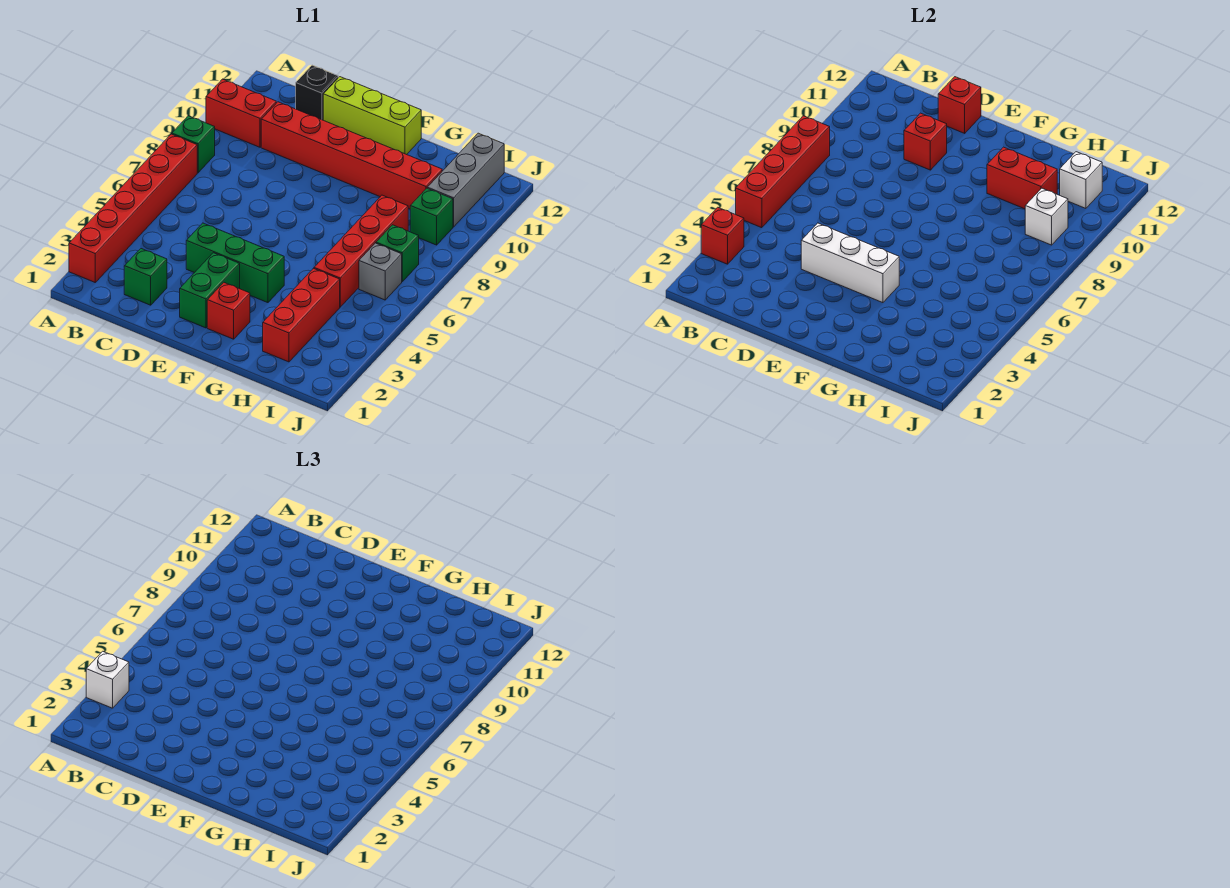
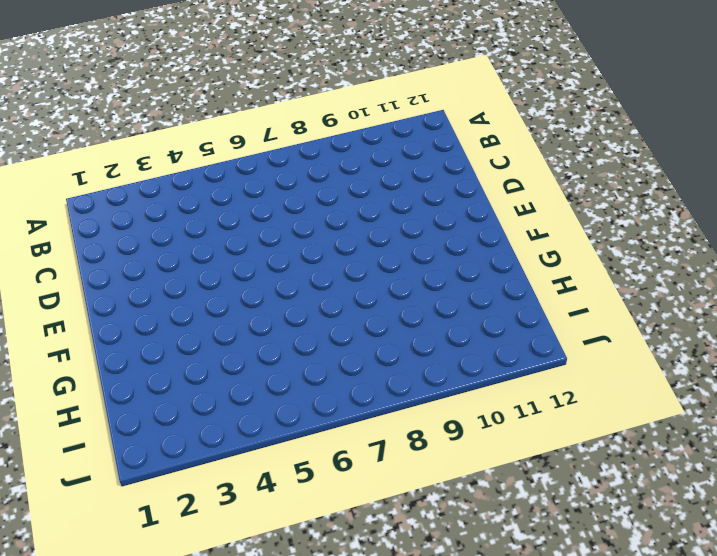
none -> red 1x6 brick [69,134,197,282]
none -> green 1x1 brick [172,116,215,173]
none -> red 1x2 brick [206,79,276,147]

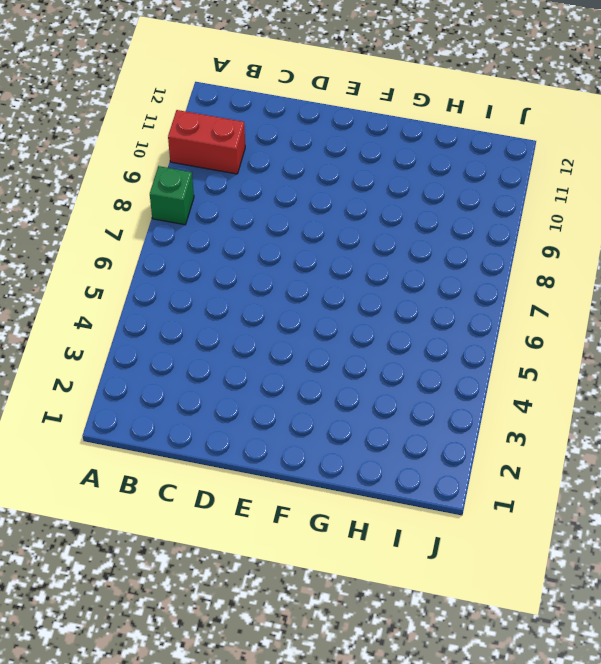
none -> red 1x6 brick [69,134,197,282]
none -> green 1x1 brick [124,249,167,305]
none -> red 1x6 brick [261,102,442,209]

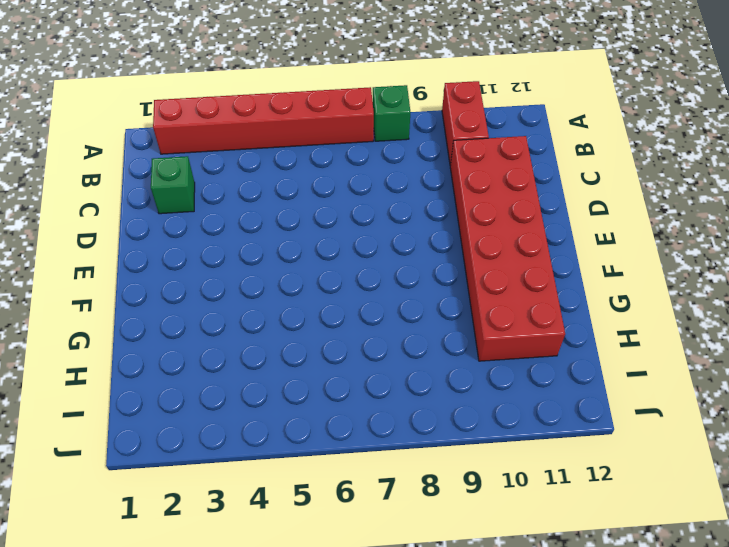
red 2x6 brick [450,136,565,361] -> red 1x6 brick [261,102,442,209]
none -> black 1x1 brick [296,65,338,120]
none -> green 1x3 brick [186,223,284,303]
none -> lime 1x3 brick [323,77,421,155]

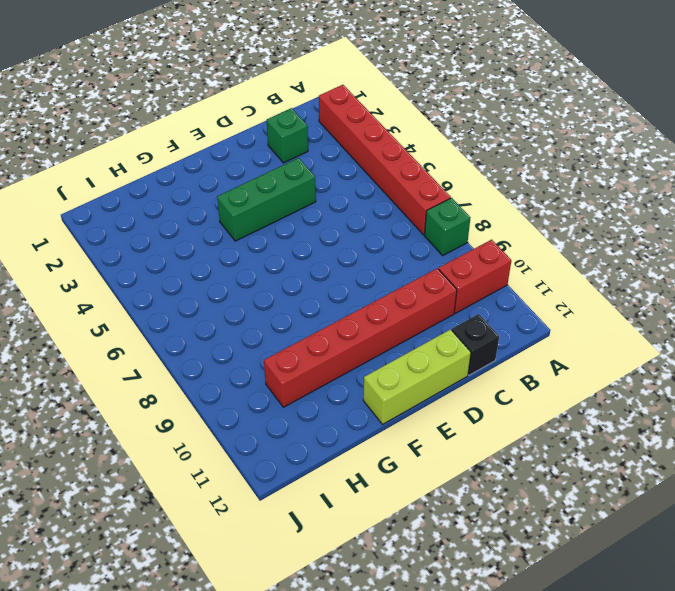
none -> green 1x2 brick [180,253,240,328]
none -> red 1x1 brick [207,283,250,339]
none -> red 1x3 brick [263,268,340,362]

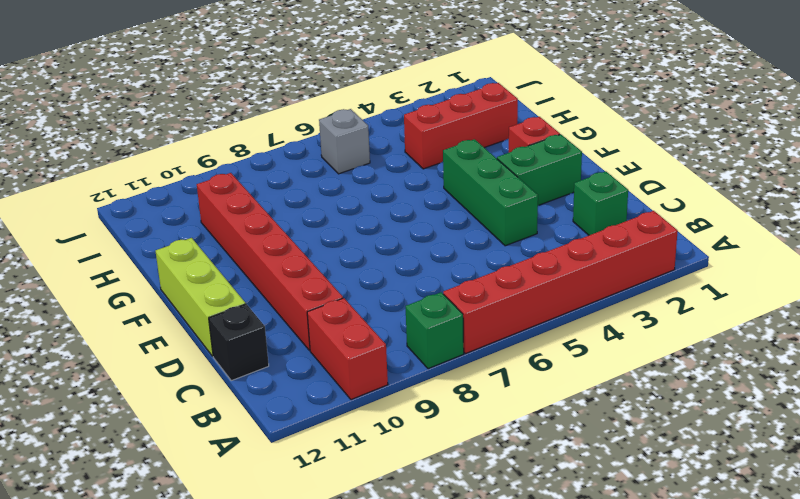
none -> red 1x4 brick [314,195,408,307]
none -> green 1x1 brick [376,225,419,281]
none -> green 1x1 brick [410,188,453,245]

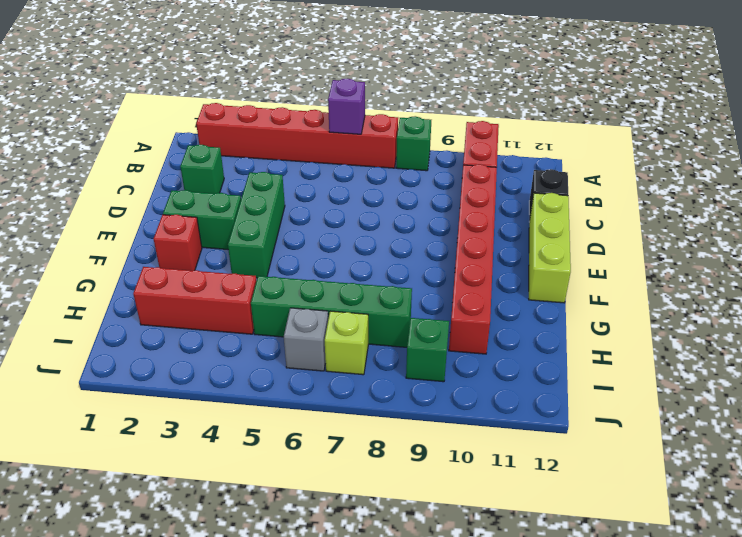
purple 1x1 brick [328,79,365,134] -> red 1x4 brick [736,116,830,228]
green 1x4 brick [251,276,412,347] -> red 1x4 brick [314,195,408,307]
lime 1x1 brick [325,311,368,375] -> green 1x1 brick [376,225,419,281]
none -> grey 1x3 brick [427,133,504,227]
none -> red 1x1 brick [701,207,744,264]
none -> white 1x3 brick [801,223,899,303]

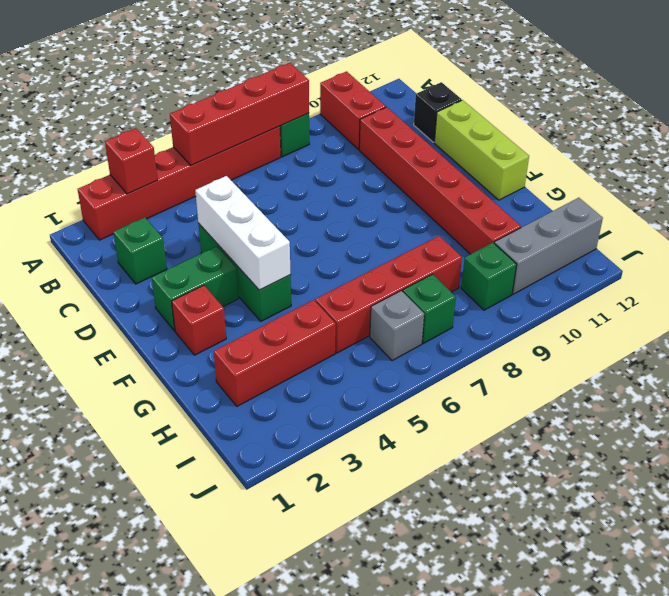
none -> red 1x1 brick [904,113,947,170]
none -> red 1x1 brick [938,77,981,133]
none -> red 1x2 brick [987,147,1057,209]

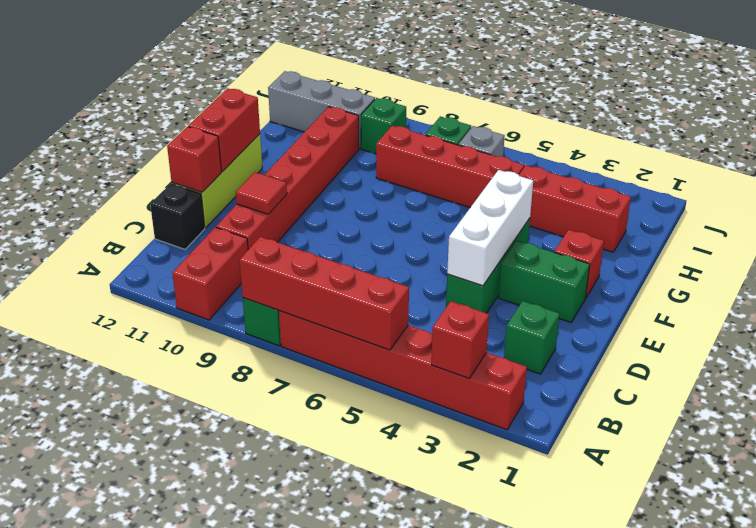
red 1x1 tile [236,172,287,214] -> red 1x1 brick [904,113,947,170]
red 1x2 brick [188,88,260,172] -> red 1x2 brick moved to [987,147,1057,209]
none -> white 1x1 brick [1025,188,1068,245]
none -> white 1x1 brick [1060,152,1102,208]
none -> white 1x1 brick [86,651,129,708]

